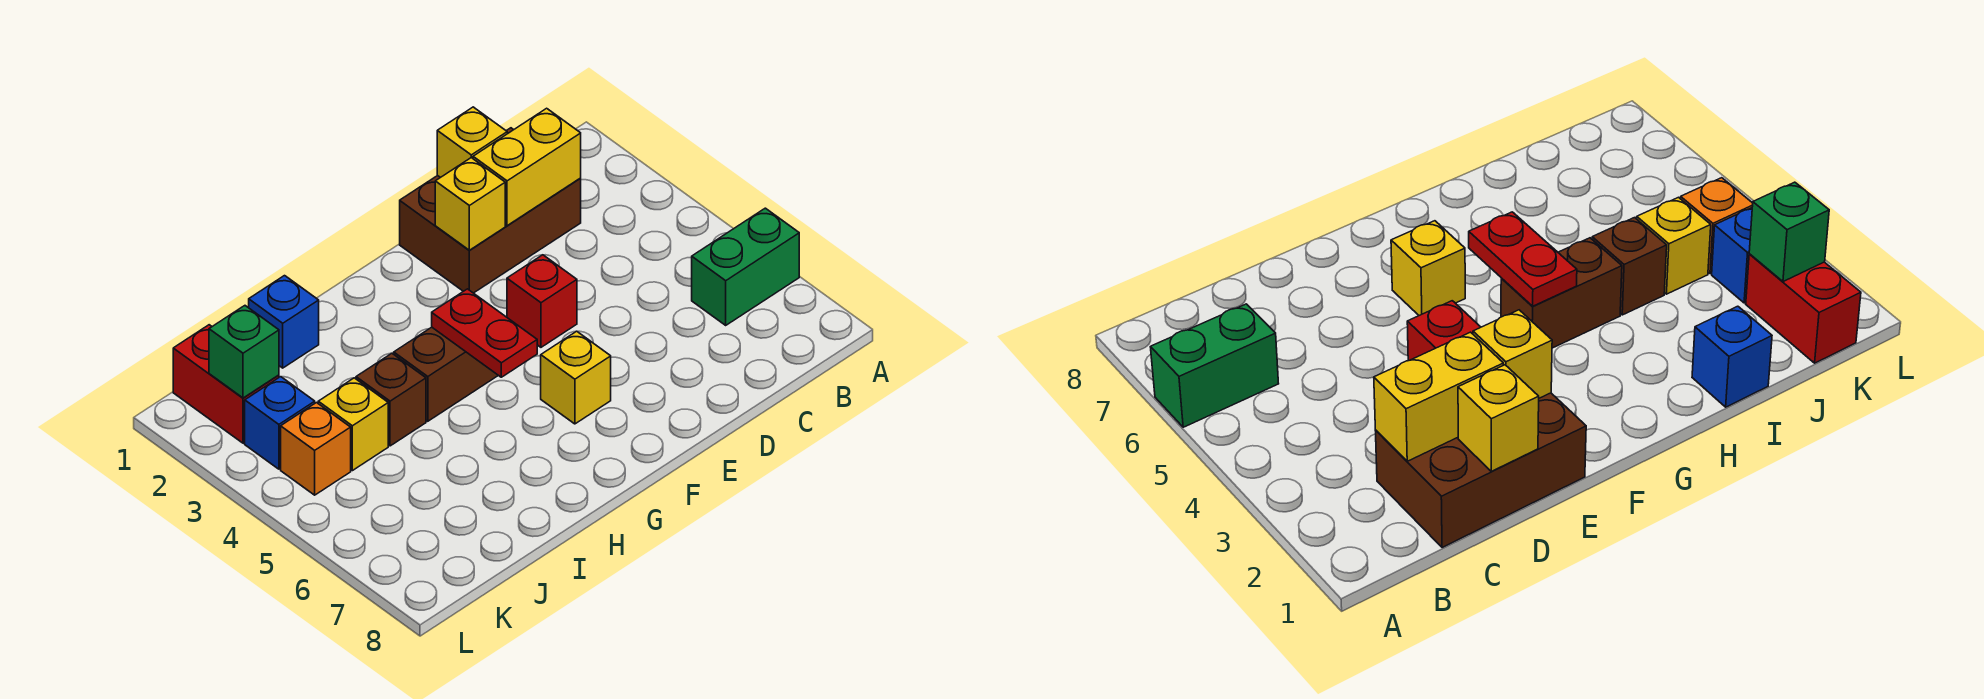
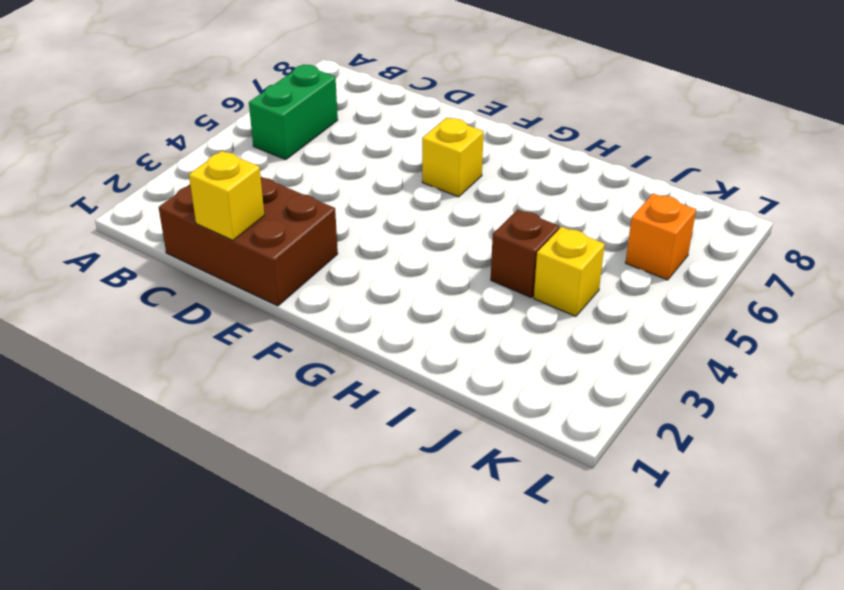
green 1x2 brick [249,65,338,160] -> green 1x2 brick turned to [692,208,799,325]
orange 1x1 brick [626,193,696,280] -> orange 1x1 brick moved to [281,403,351,495]
none -> red 1x1 brick [507,255,577,347]
none -> brown 1x2 brick [394,327,498,421]
none -> blue 1x1 brick [249,276,319,368]

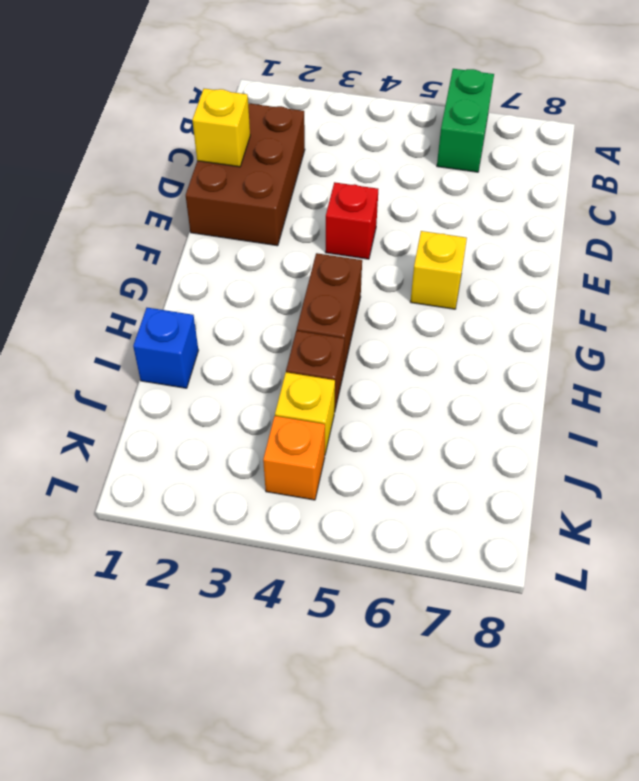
none -> red 1x2 brick [173,325,279,443]
none -> blue 1x1 brick [245,377,315,469]
none -> yellow 1x2 brick [473,108,581,226]

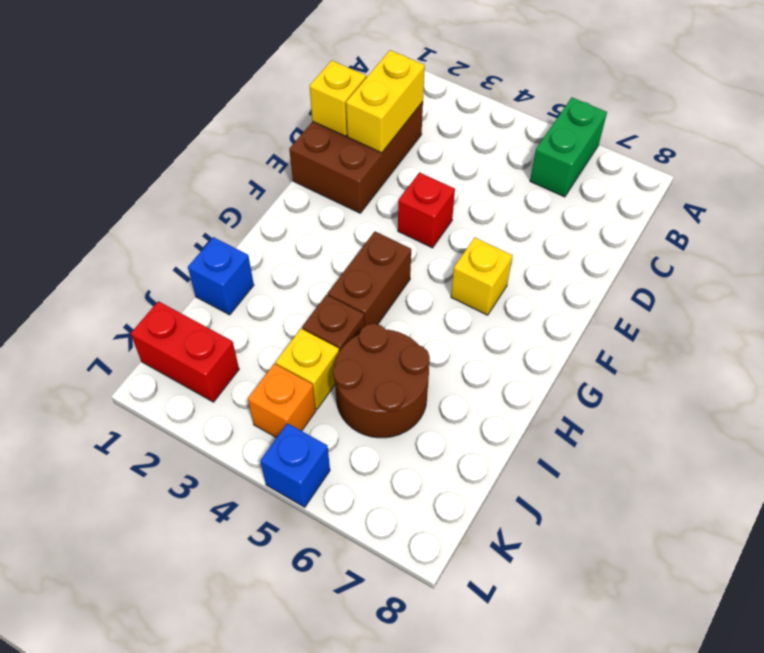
brown 2x2 round brick [333,324,430,438] -> none
blue 1x1 brick [260,423,330,507] -> blue 1x1 brick moved to [245,377,315,469]
none -> yellow 1x1 brick [435,158,505,250]
none -> red 1x2 plate [432,289,537,377]
none -> green 1x1 brick [209,306,279,398]

